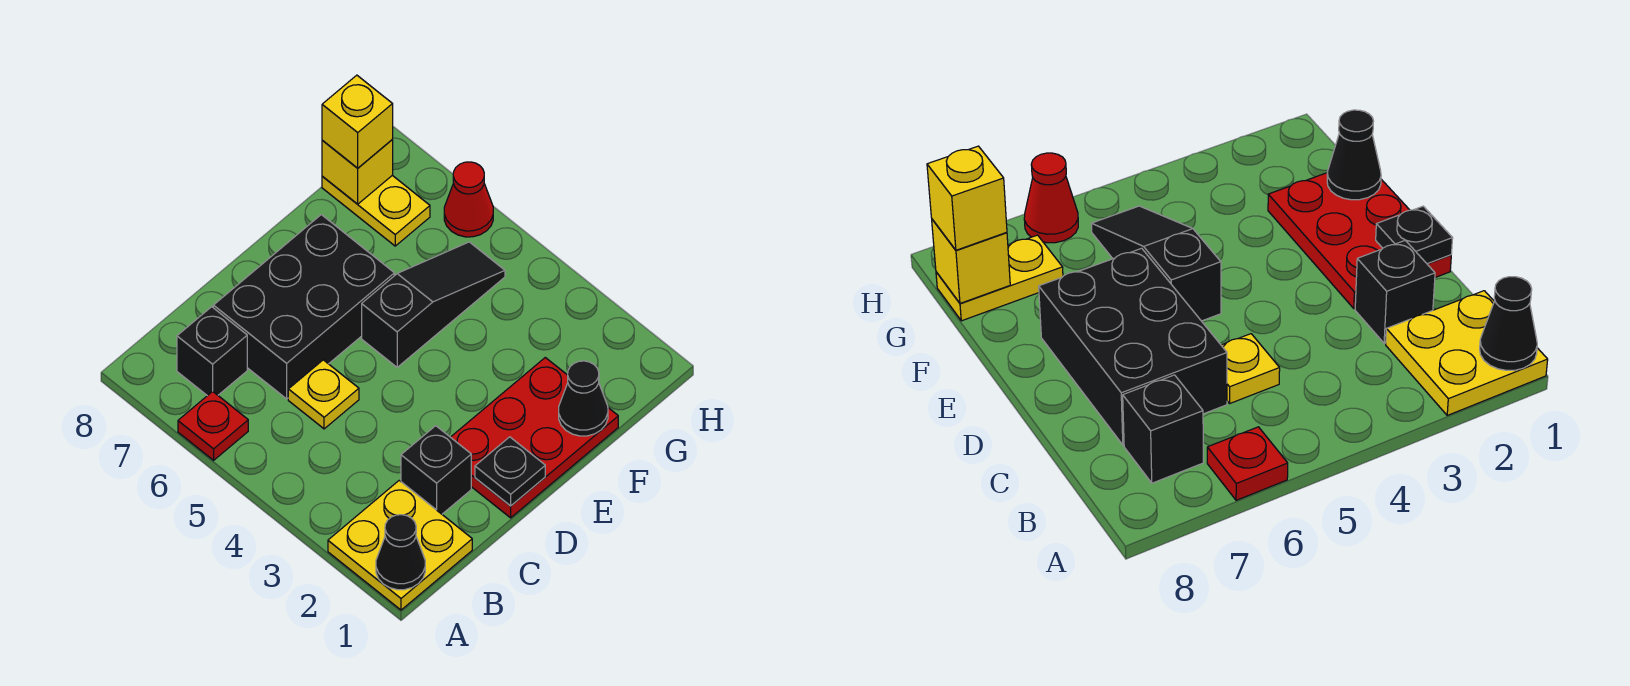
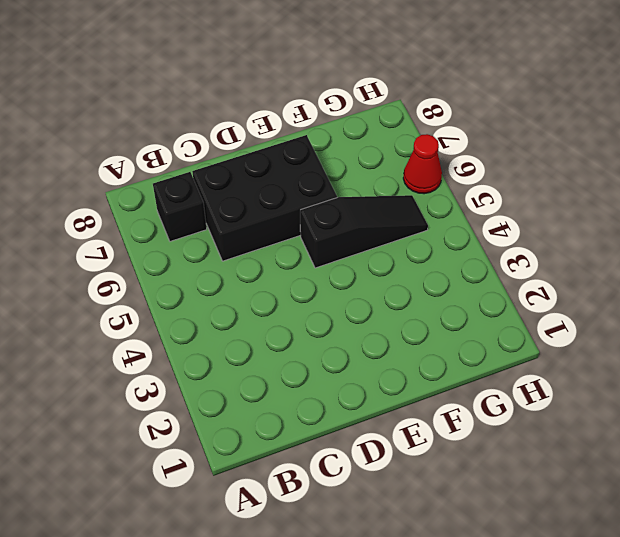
none -> yellow 2x2 plate [328,481,472,610]
none -> red 1x1 plate [178,391,248,460]
none -> black 1x1 brick [401,426,471,514]

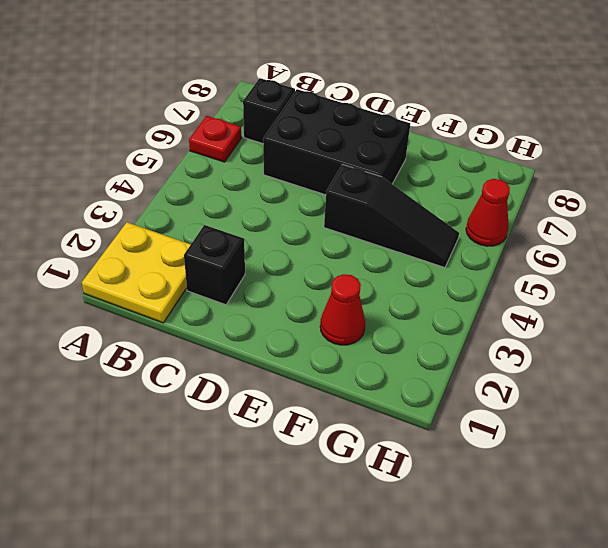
red 1x1 cone [320,274,365,345] -> red 2x3 plate [451,358,618,518]
none -> yellow 1x1 plate [288,360,359,429]
none -> yellow 1x2 plate [322,175,430,246]
none -> black 1x1 cone [376,515,425,590]

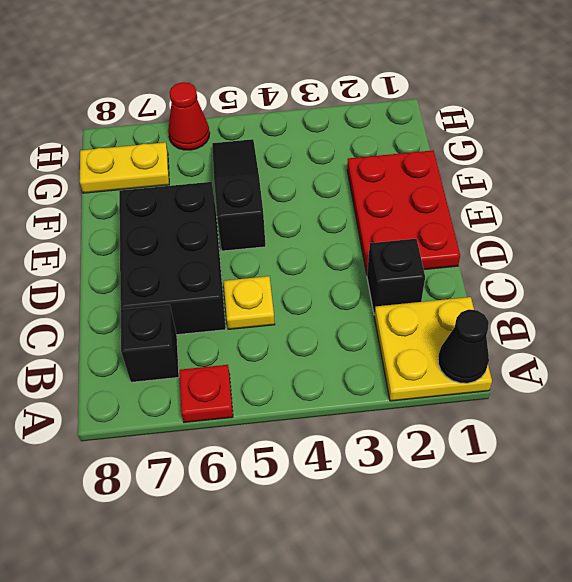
none -> black 1x1 plate [475,437,545,506]
none -> black 1x1 cone [559,361,608,436]
none -> yellow 1x1 brick [322,139,393,204]

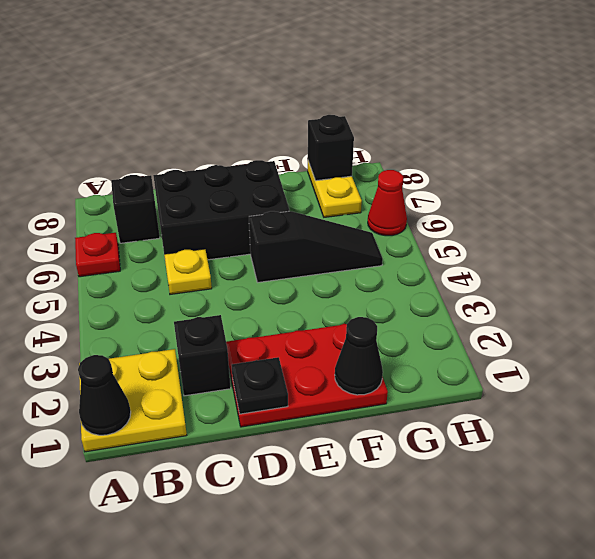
black 1x1 brick [308,115,354,181] -> yellow 1x1 brick [322,139,393,204]
none -> yellow 1x1 brick [322,75,393,168]

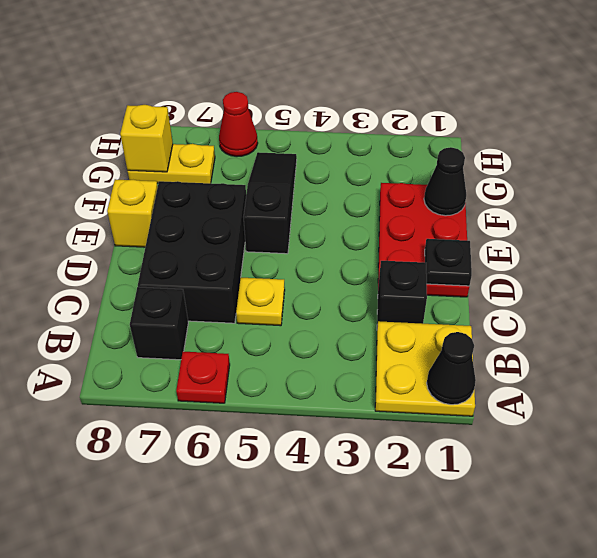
yellow 1x1 brick [107,179,158,247] -> yellow 1x1 brick moved to [322,75,393,168]

